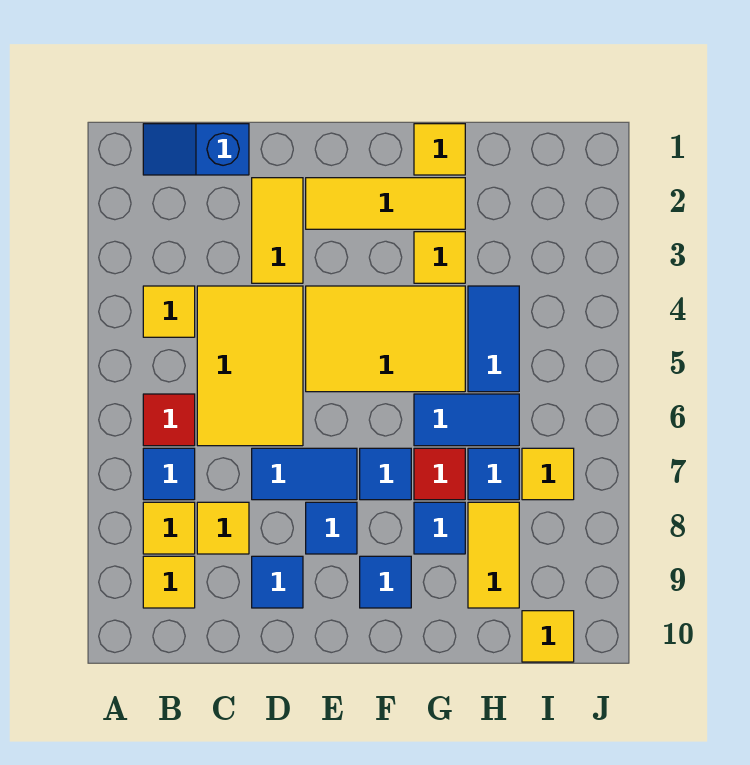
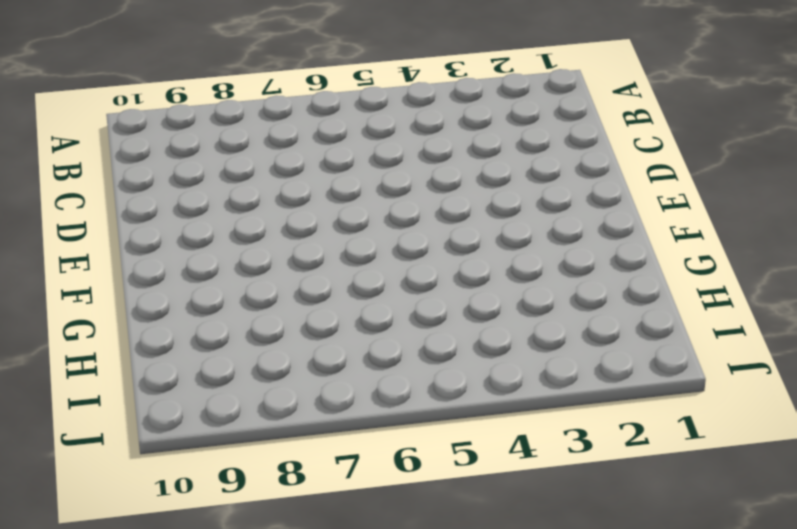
none -> blue 1x2 slope [143,124,249,175]
none -> yellow 1x1 tile [143,286,195,337]
none -> red 1x1 tile [143,394,195,446]

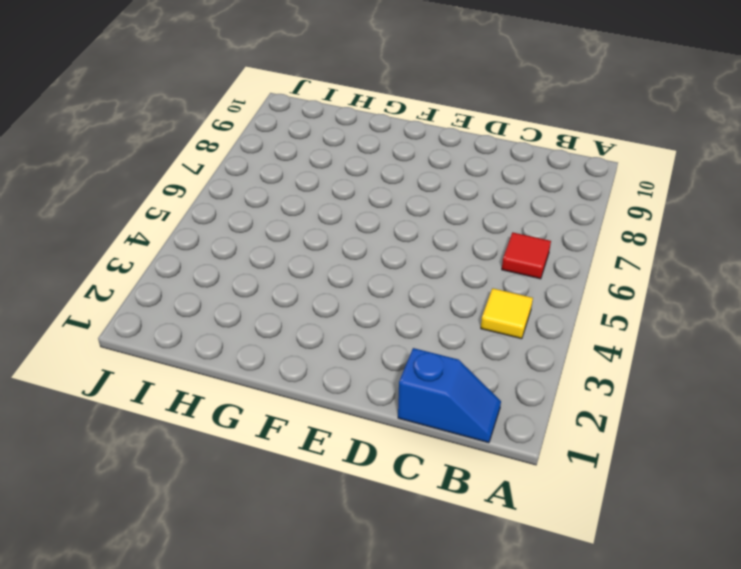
none -> blue 1x1 tile [143,448,195,500]
none -> yellow 1x1 tile [143,502,195,554]
none -> yellow 1x1 tile [143,556,195,608]

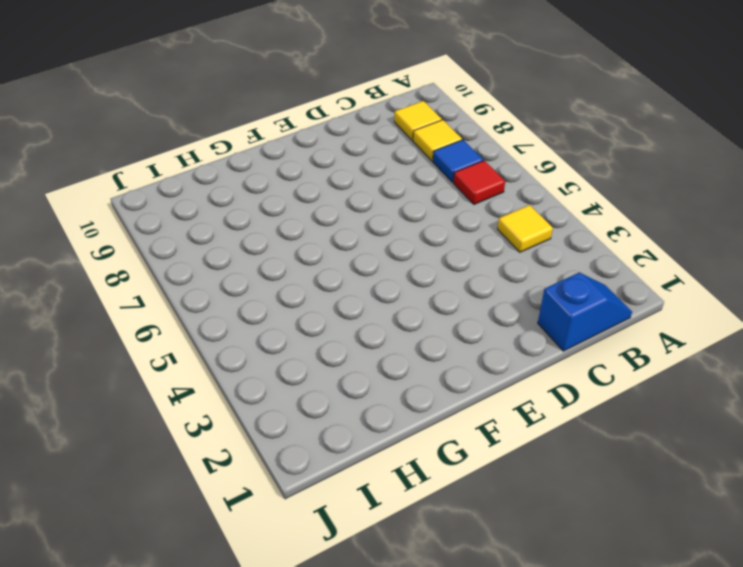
none -> yellow 2x3 tile [197,286,303,446]
none -> yellow 1x1 tile [197,502,249,554]
none -> yellow 1x2 tile [252,178,303,283]

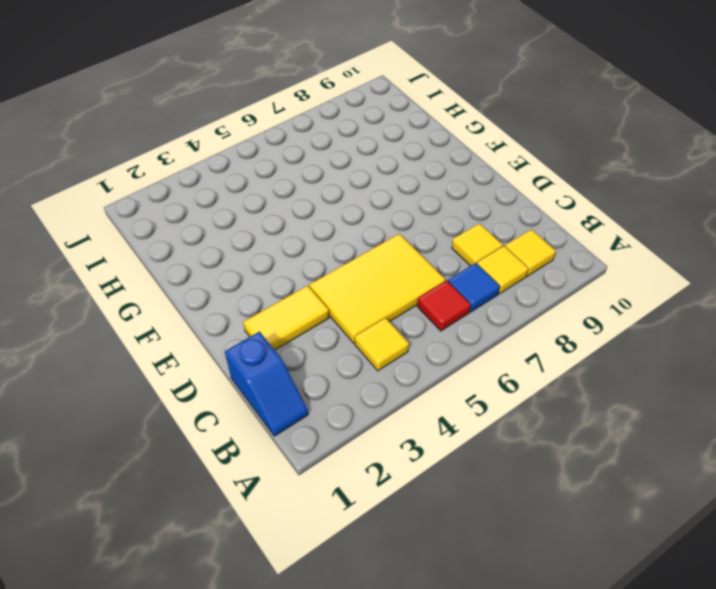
none -> blue 1x2 tile [252,448,357,500]
none -> blue 1x1 tile [252,556,303,608]
none -> yellow 1x3 tile [306,178,465,229]

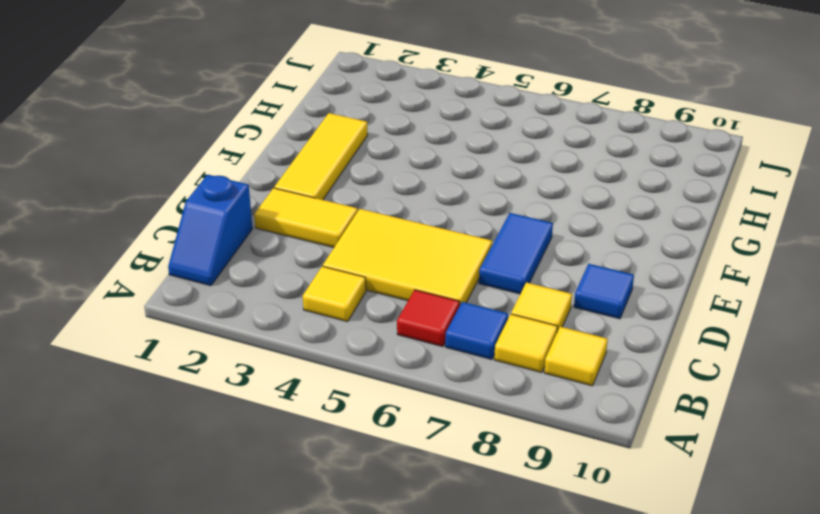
none -> yellow 2x3 tile [306,286,465,392]
none -> blue 1x1 tile [306,502,357,554]
none -> blue 1x1 tile [360,448,411,500]

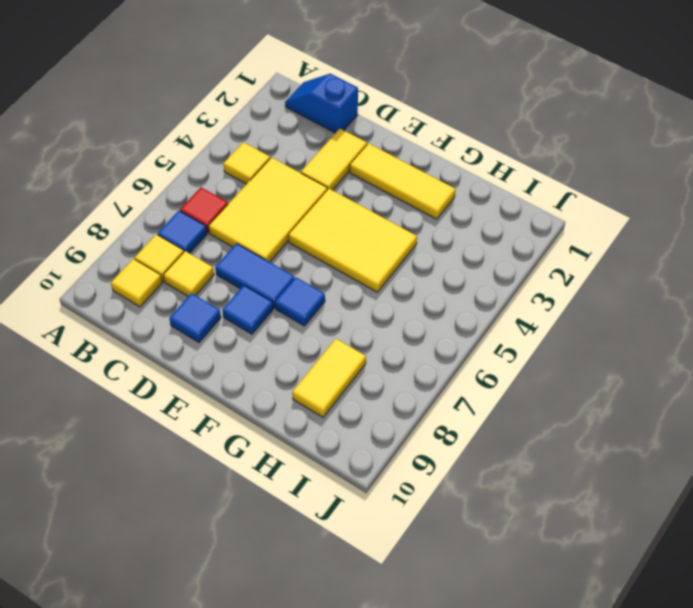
none -> blue 1x1 tile [360,556,411,608]
none -> yellow 1x1 tile [414,124,465,175]
none -> yellow 1x1 tile [414,232,465,283]

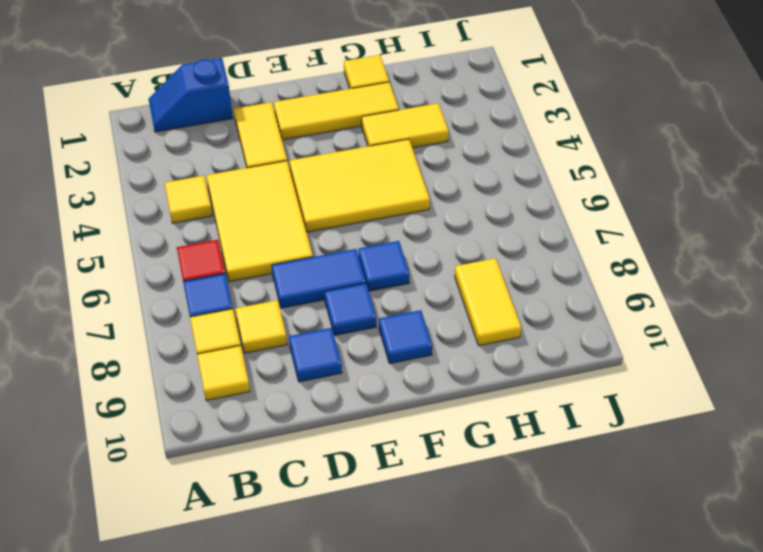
yellow 1x2 tile [362,103,449,148] -> yellow 1x1 tile [414,232,465,283]
none -> blue 1x2 tile [414,394,519,446]
none -> red 1x1 tile [414,448,465,500]
none -> blue 1x1 tile [414,502,465,554]

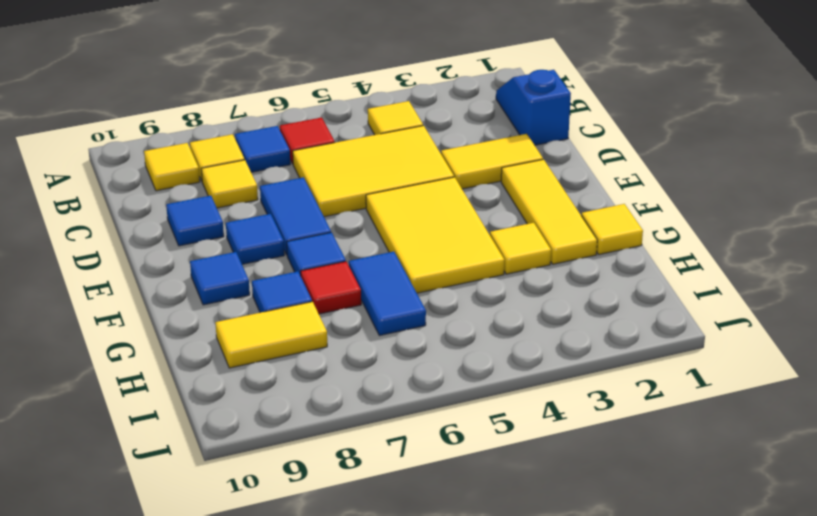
none -> blue 1x2 tile [468,286,519,392]
none -> blue 1x1 tile [468,448,519,500]
none -> yellow 1x1 tile [522,448,574,500]

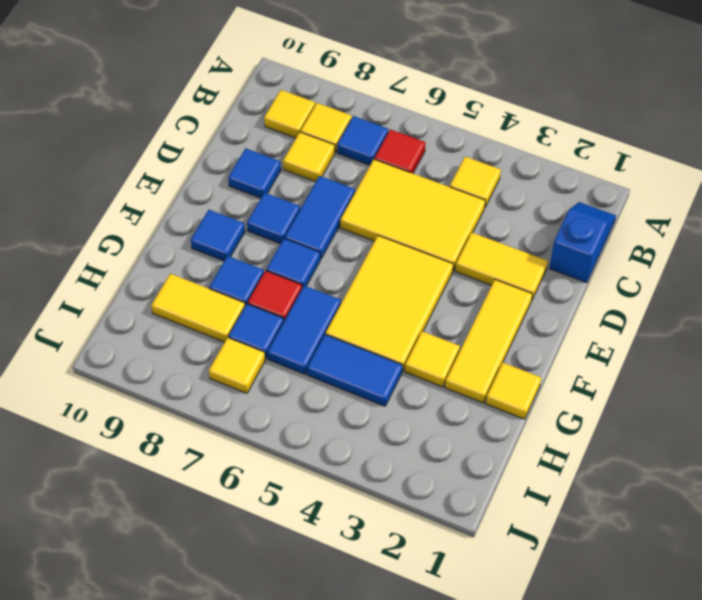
none -> yellow 1x1 tile [522,611,574,662]

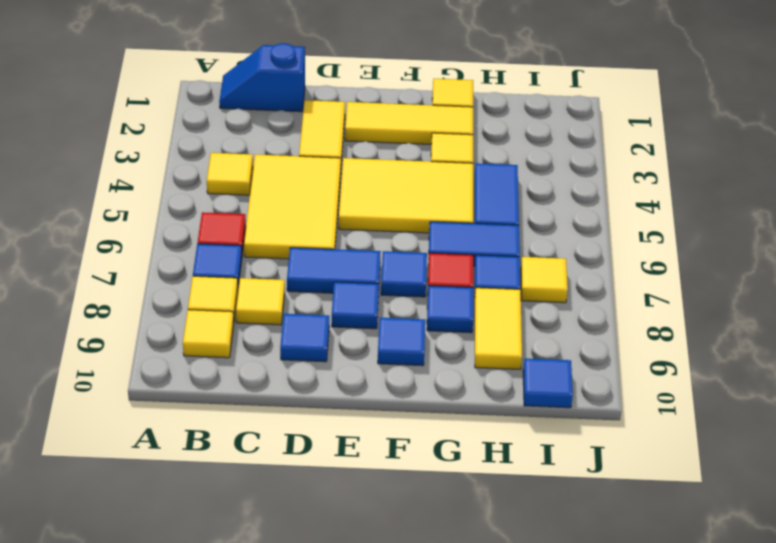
blue 1x1 tile [523,358,573,408] -> yellow 1x1 tile [522,611,574,662]

